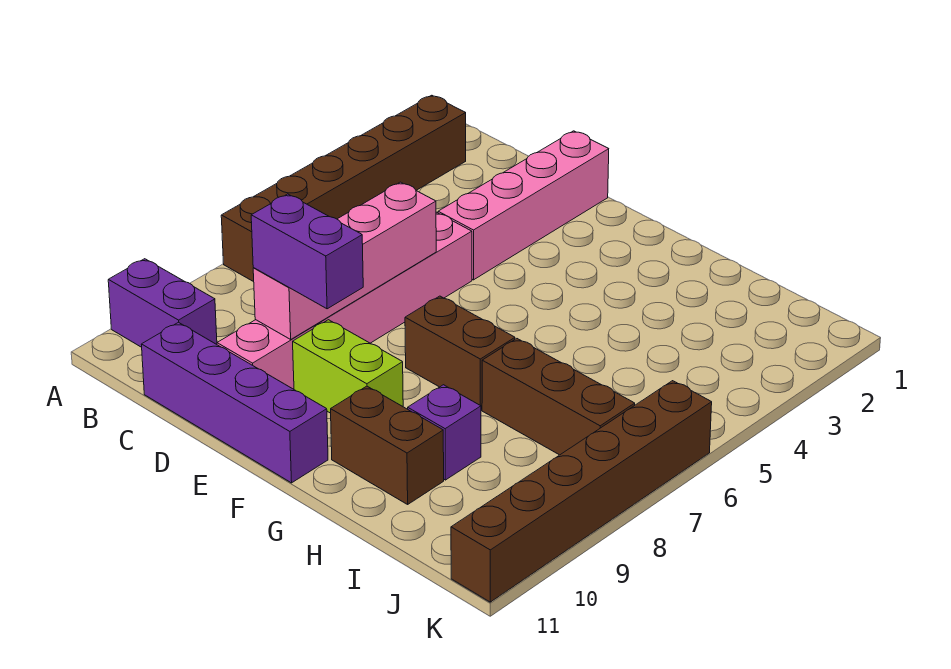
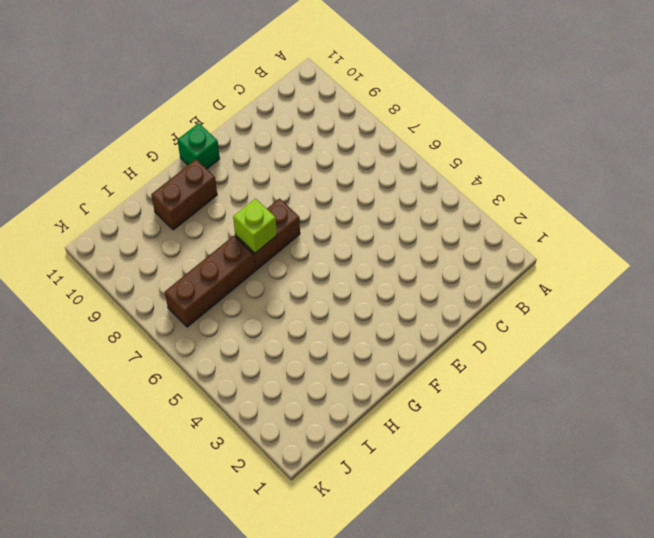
green 1x1 brick [177,123,220,169] -> purple 1x4 brick [141,322,328,483]
lime 1x1 brick [233,199,277,253] -> none
none -> brown 1x6 brick [221,95,466,282]
none -> purple 1x2 brick [108,259,217,347]
none -> pink 1x4 brick [438,131,609,280]

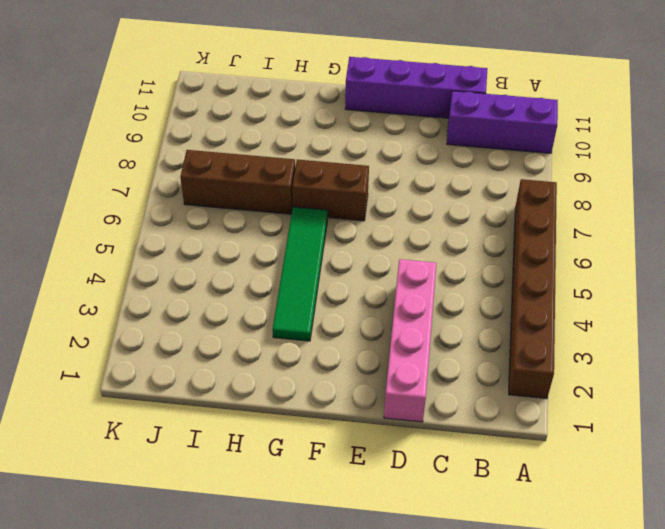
purple 1x3 brick [447,91,558,153] -> purple 1x2 brick [108,259,217,347]
green 1x4 tile [273,207,328,341] -> none
none -> pink 1x6 brick [217,212,472,389]
none -> lime 1x2 brick [293,320,403,413]
none -> brown 1x2 brick [331,386,444,504]

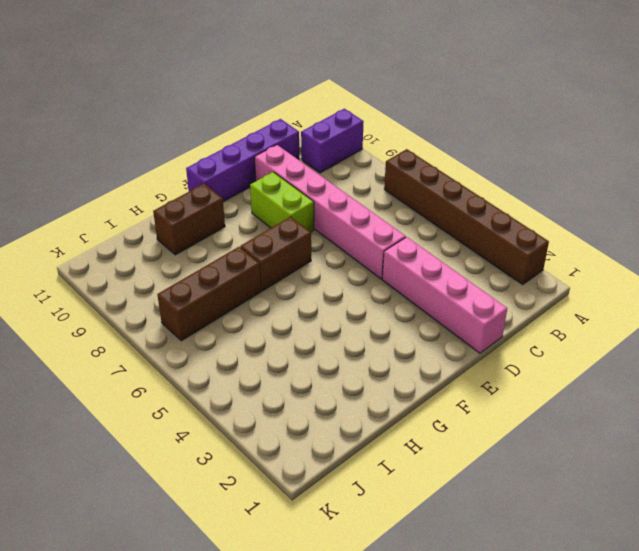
lime 1x2 brick [250,172,314,232] -> lime 1x2 brick turned to [293,320,403,413]
none -> purple 1x1 brick [408,385,481,480]
none -> brown 1x6 brick [451,381,712,602]
none -> pink 1x4 brick [253,182,436,339]

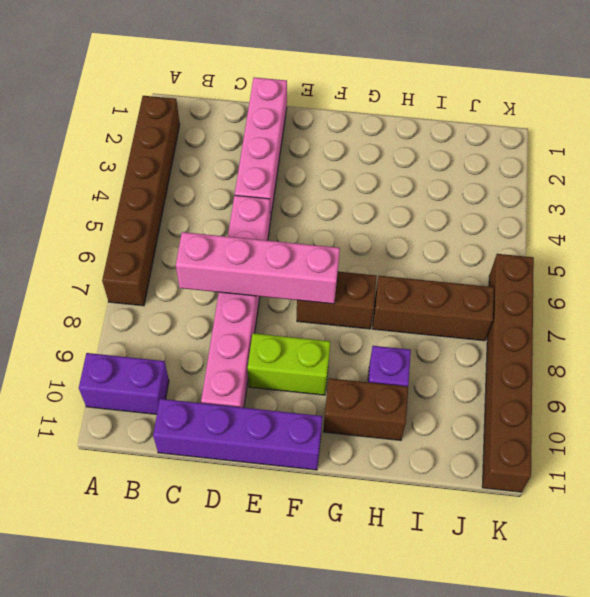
pink 1x4 brick [176,232,340,304] -> pink 1x4 brick turned to [253,182,436,339]
none -> purple 1x2 brick [251,194,363,309]

